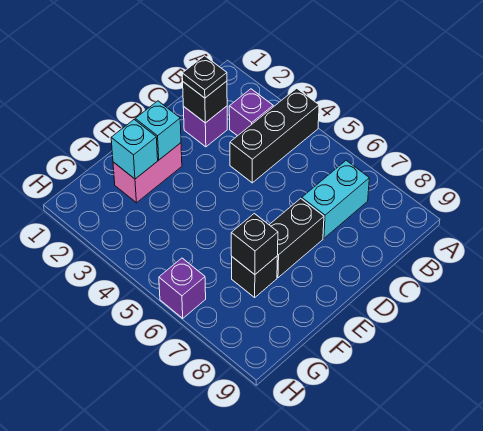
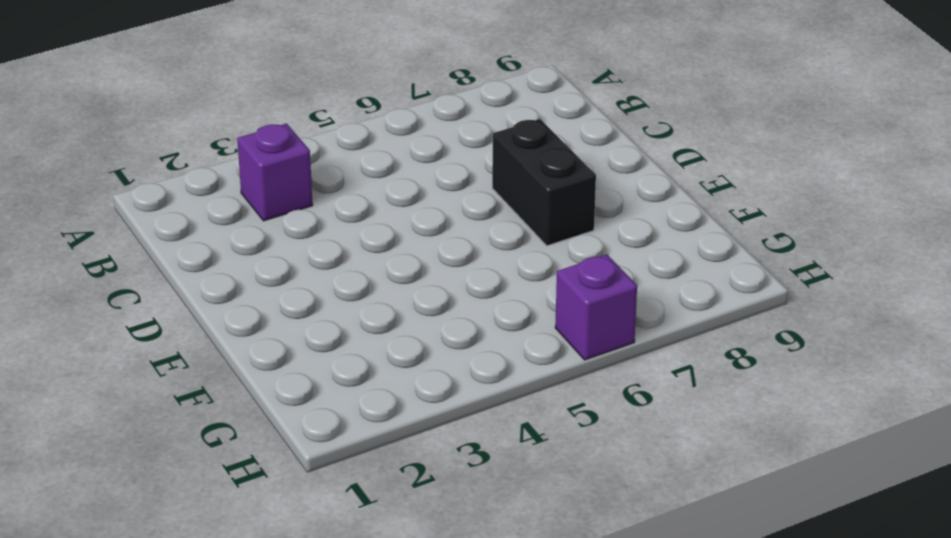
none -> black 1x3 brick [230,88,319,183]
none -> cyan 1x2 brick [302,160,369,238]
none -> purple 1x1 brick [183,106,227,147]

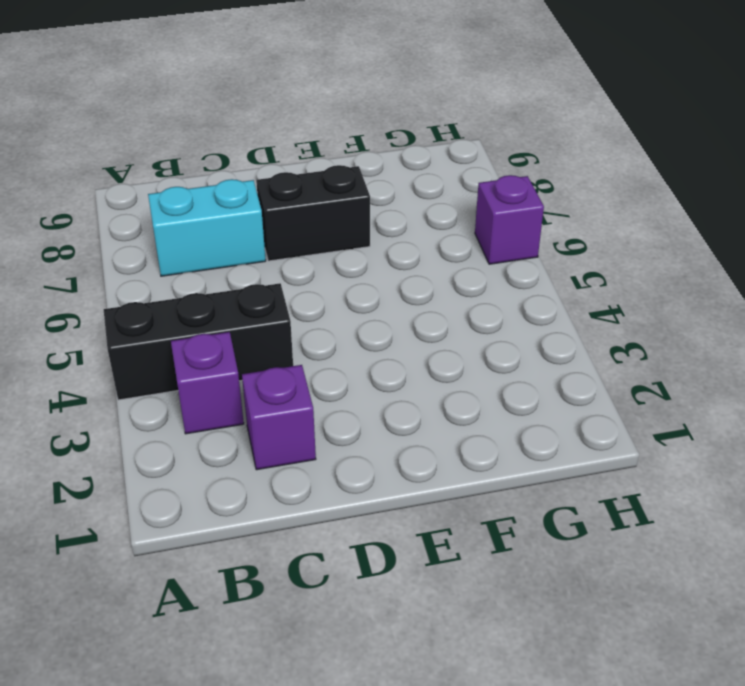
none -> pink 1x2 brick [113,143,182,203]
none -> black 1x1 brick [232,256,277,297]
none -> black 1x1 brick [183,81,227,123]

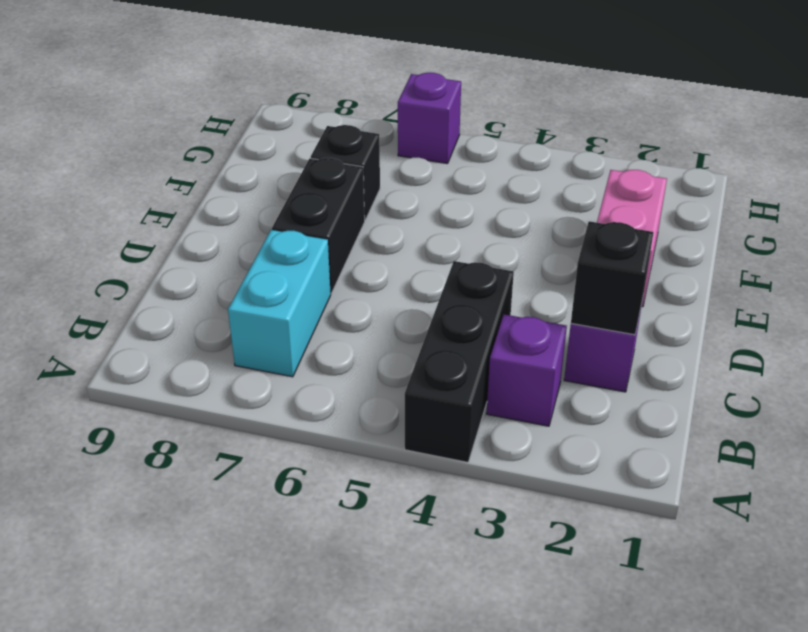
none -> cyan 1x1 brick [135,101,181,160]
none -> cyan 1x1 brick [111,120,158,179]
none -> black 1x1 brick [231,213,278,275]

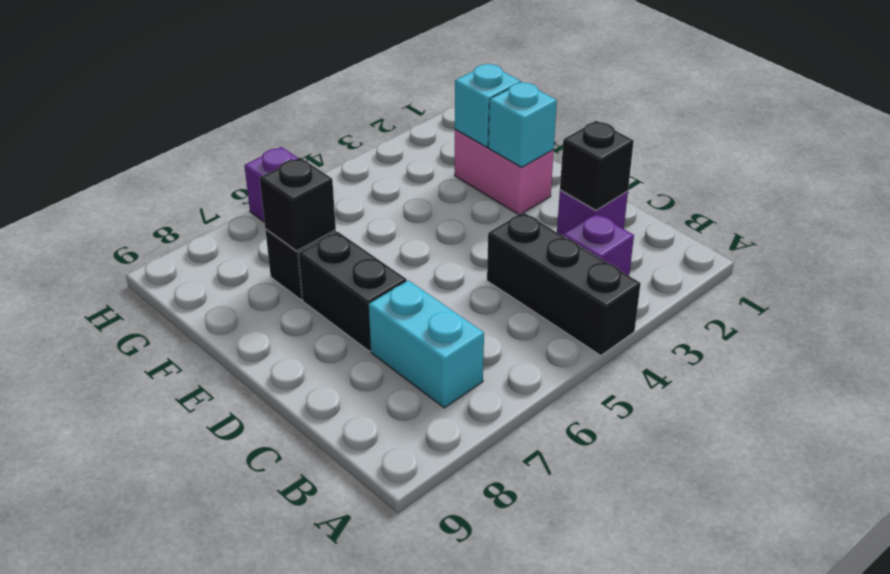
none -> black 1x1 plate [182,56,227,98]

